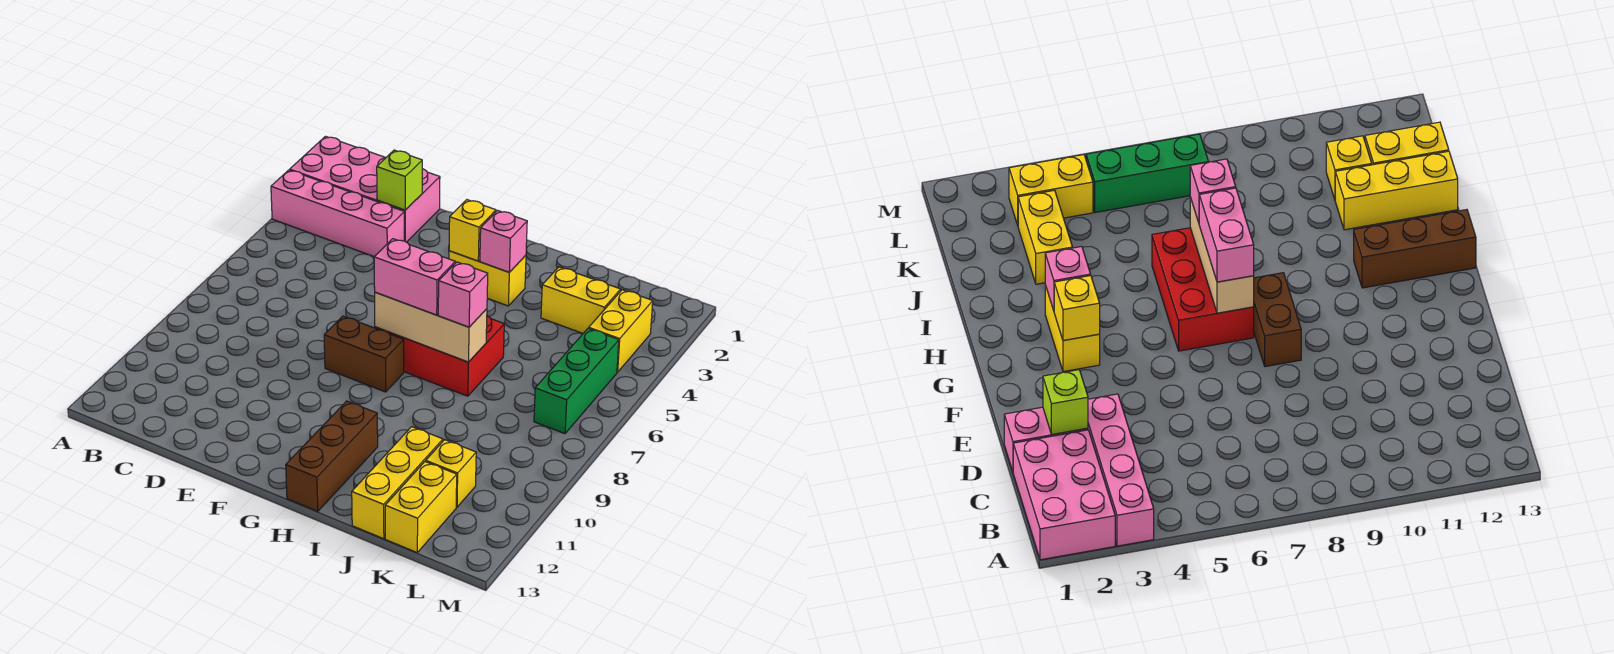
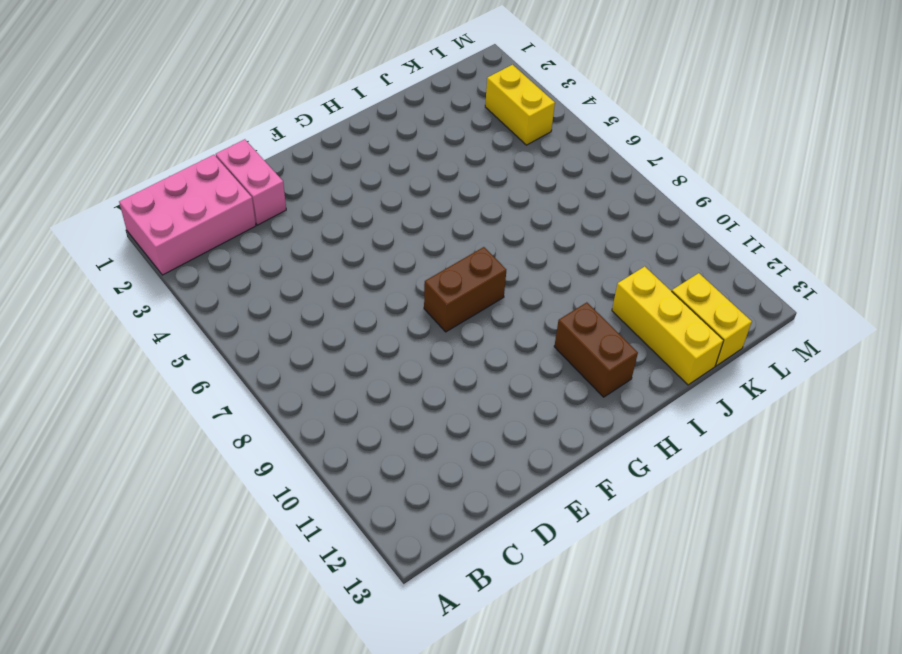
brown 1x2 brick [554,302,638,397] -> brown 1x3 brick [286,401,378,511]
none -> pink 1x4 brick [271,170,404,257]
none -> yellow 1x2 brick [449,251,526,306]
none -> red 2x3 brick [375,316,504,396]

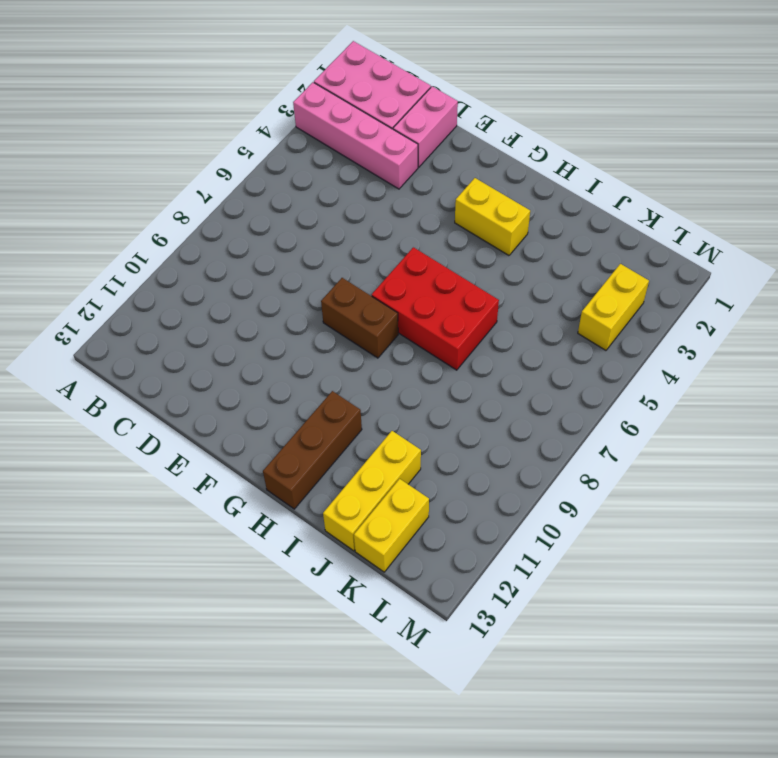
none -> yellow 1x2 brick [541,267,621,334]
none -> yellow 1x1 brick [426,440,476,507]
none -> green 1x3 brick [534,328,619,434]

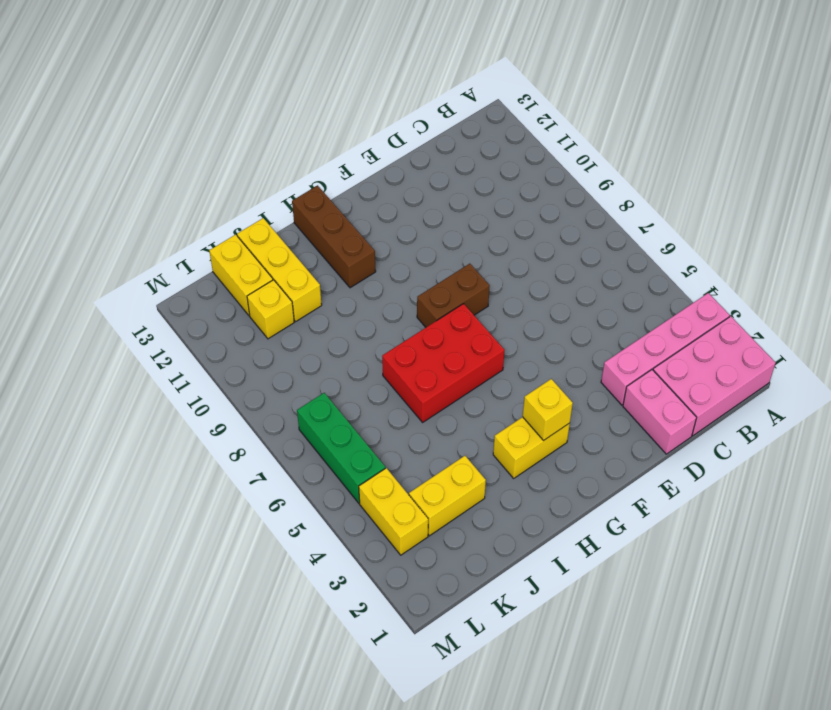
none -> lime 1x1 brick [377,150,422,210]
none -> tan 1x3 brick [375,292,487,362]
none -> pink 1x1 brick [480,210,527,272]

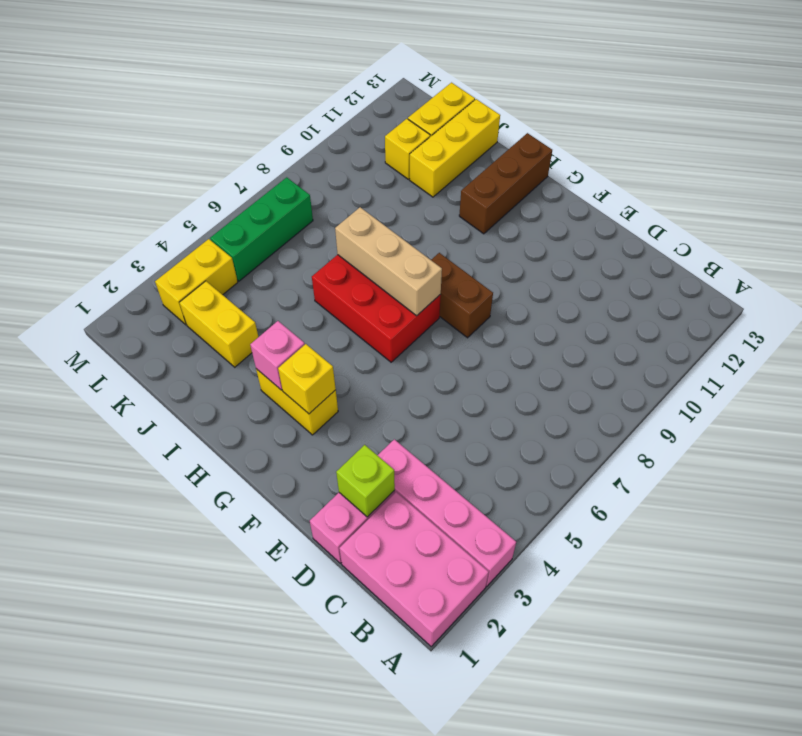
none -> pink 1x2 brick [374,239,455,315]
none -> pink 1x1 brick [438,262,488,327]

